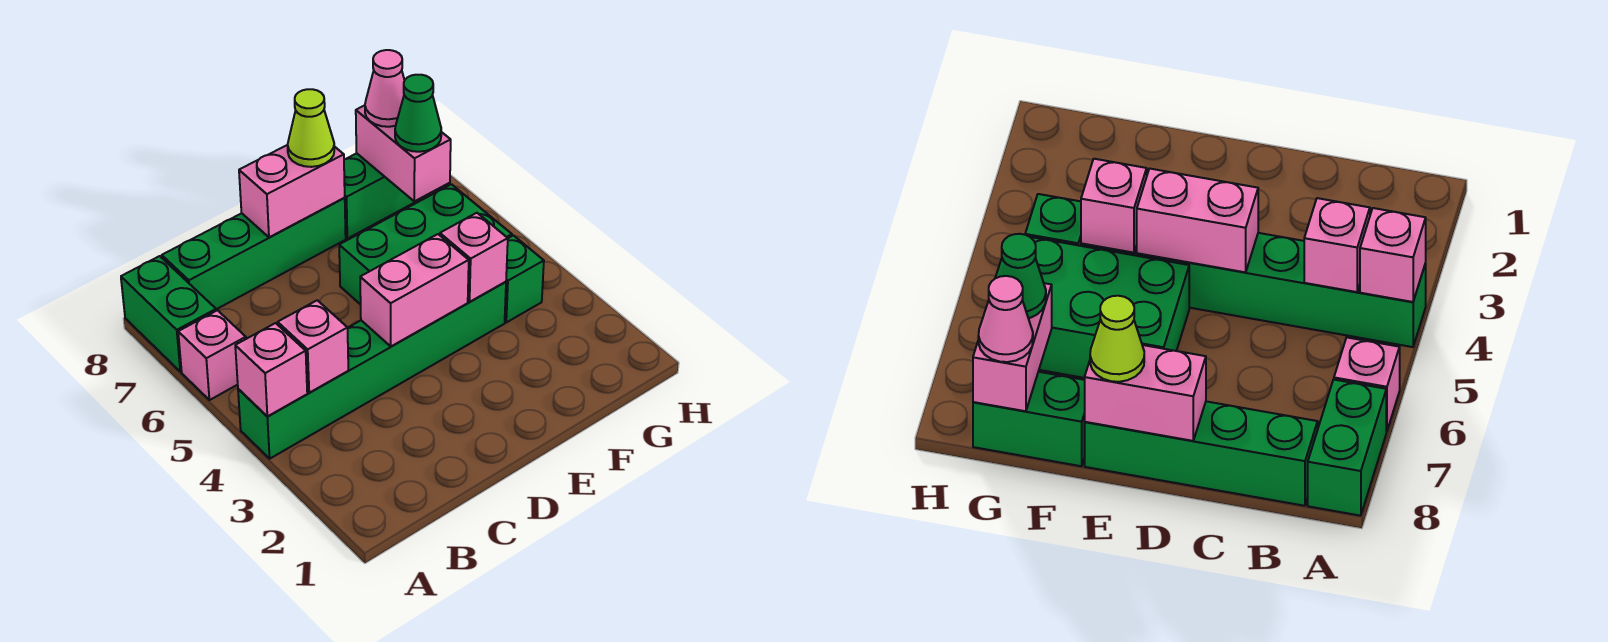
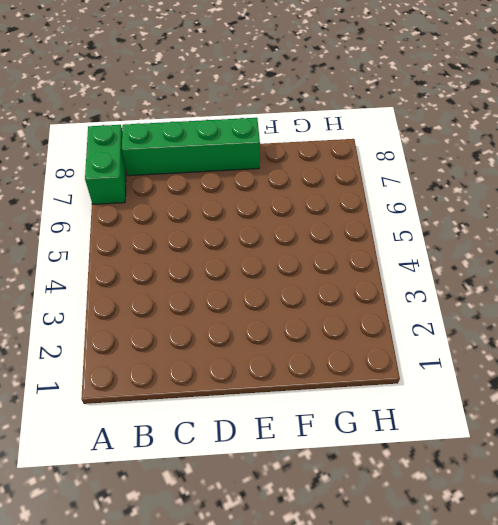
none -> green 1x6 brick [238,282,506,459]
none -> pink 1x1 brick [178,310,246,400]
none -> green 2x3 brick [339,184,512,305]

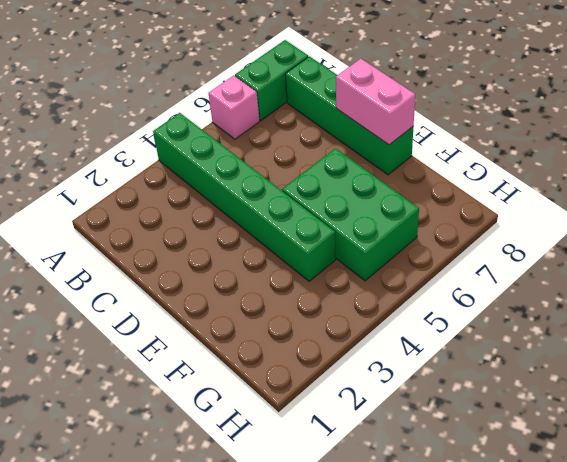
none -> green 1x2 brick [344,153,420,239]
none -> green 1x1 brick [505,235,544,322]
none -> pink 1x1 brick [235,323,307,416]

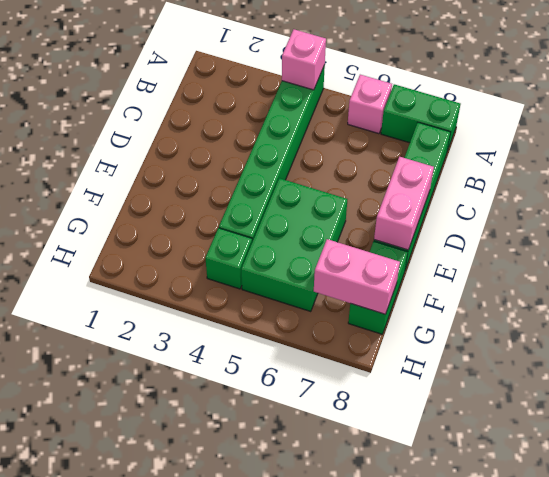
none -> pink 1x1 brick [278,300,348,393]
none -> pink 1x2 brick [360,234,469,346]
none -> pink 1x1 brick [440,213,508,302]

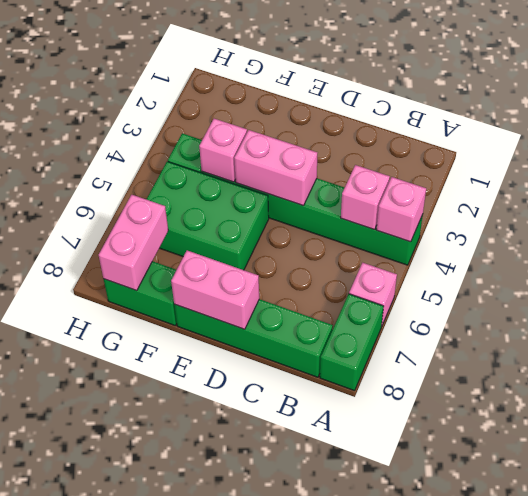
none -> lime 1x1 cone [288,89,334,167]
none -> green 1x1 cone [395,75,441,152]
none -> pink 1x1 cone [365,50,405,127]

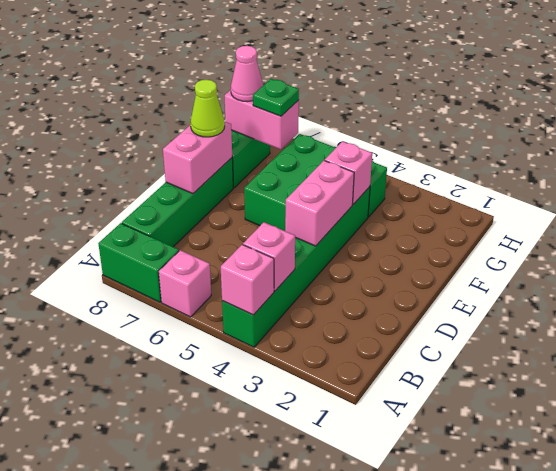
green 1x1 plate [253,79,299,116] -> green 1x1 cone [395,75,441,152]

